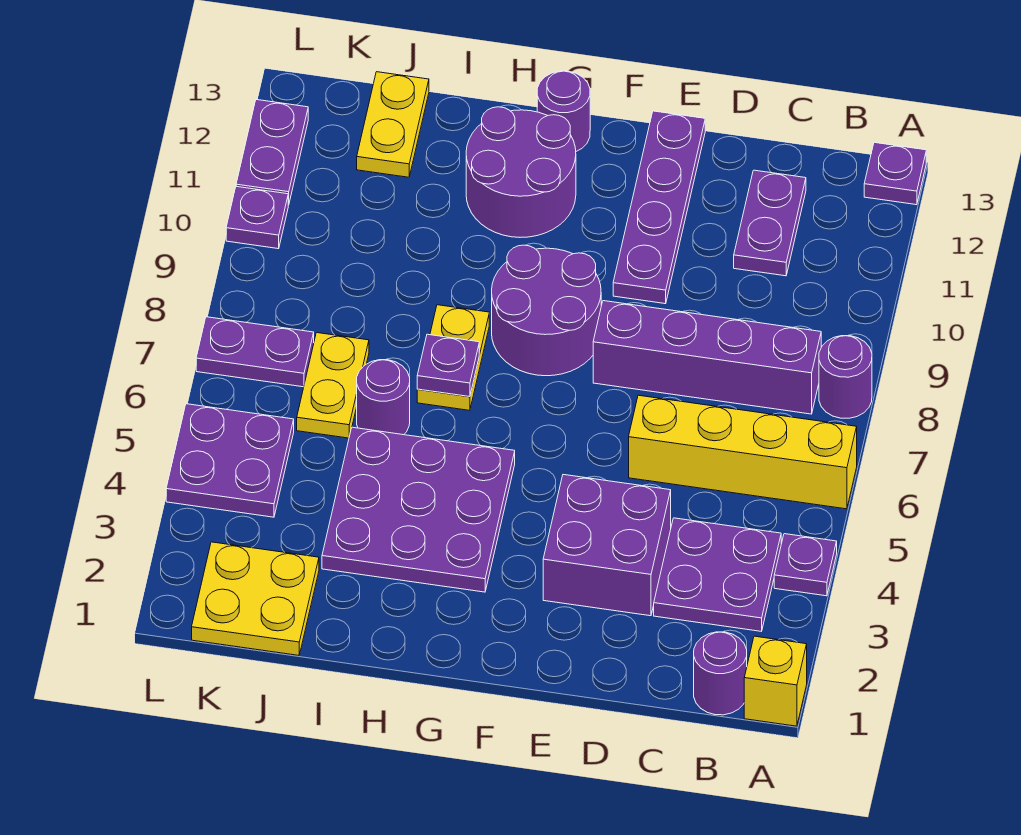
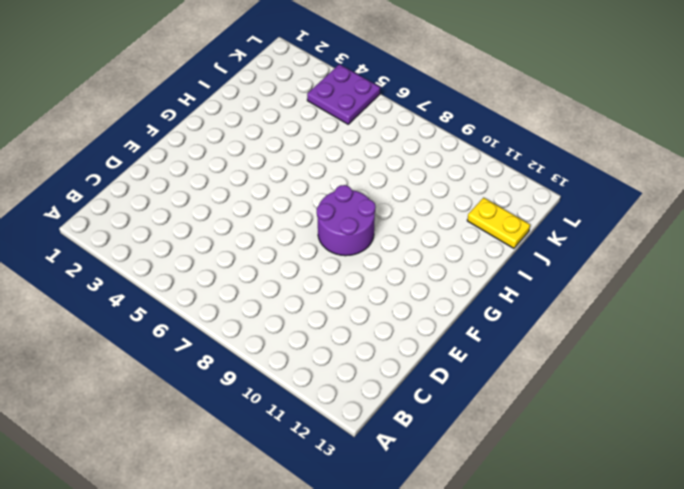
none -> yellow 1x1 brick [744,636,807,726]
none -> purple 1x1 plate [774,534,837,596]
none -> yellow 1x4 brick [629,395,857,509]

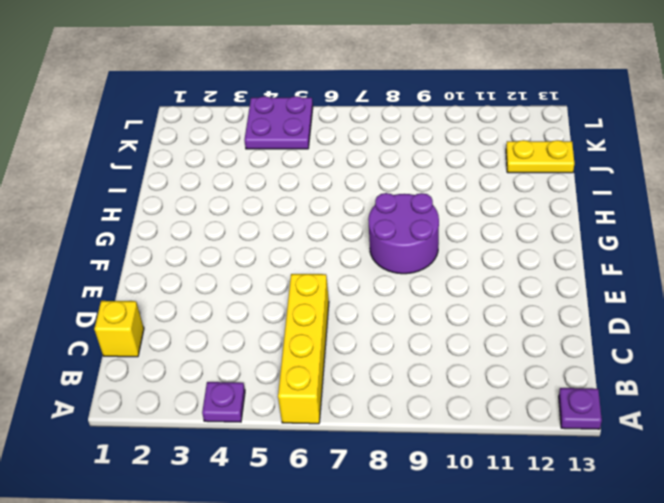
yellow 1x1 brick [94,301,144,357] -> yellow 1x1 brick moved to [744,636,807,726]
none -> purple 1x1 round brick [819,336,872,418]
none -> purple 1x1 round brick [694,632,747,715]
none -> purple 2x2 plate [654,518,781,631]

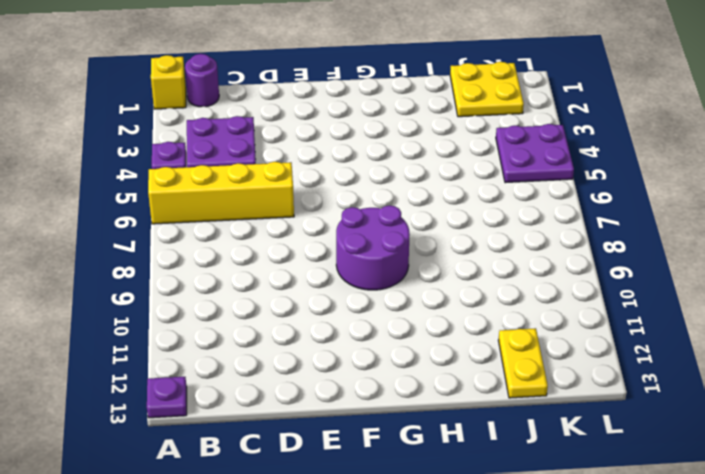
none -> purple 1x1 round brick [819,336,872,418]
none -> purple 1x4 brick [593,301,821,414]
none -> purple 1x2 plate [734,170,806,276]

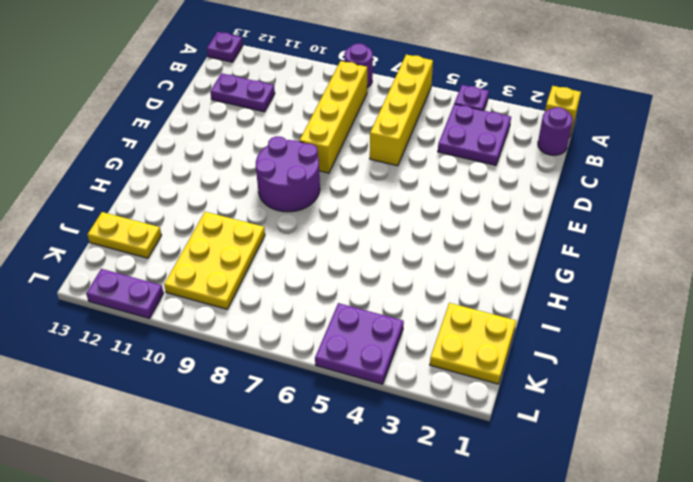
yellow 1x4 brick [300,61,367,173] -> purple 1x4 brick [593,301,821,414]
yellow 2x3 plate [164,212,265,309] -> none
none -> purple 2x2 brick [543,475,671,616]
none -> purple 1x4 plate [613,111,705,304]
none -> purple 3x3 plate [322,427,515,592]

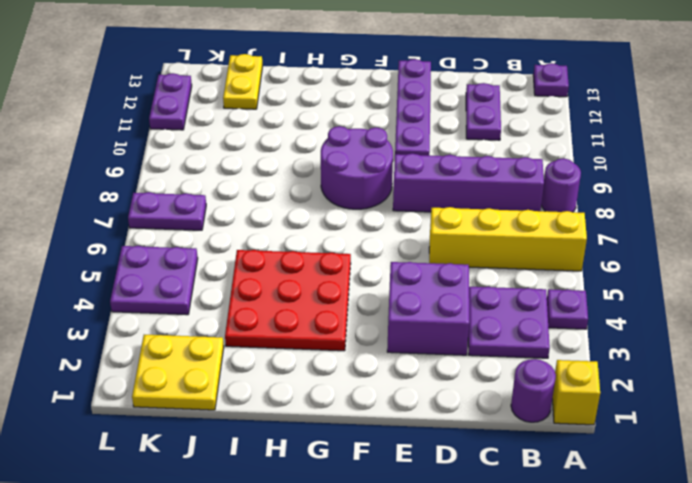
red 3x3 plate [225,250,351,351] -> purple 3x3 plate [322,427,515,592]
none -> purple 2x2 round brick [466,107,576,237]
none -> purple 1x1 round brick [537,71,590,151]
none -> yellow 1x2 plate [417,305,489,410]

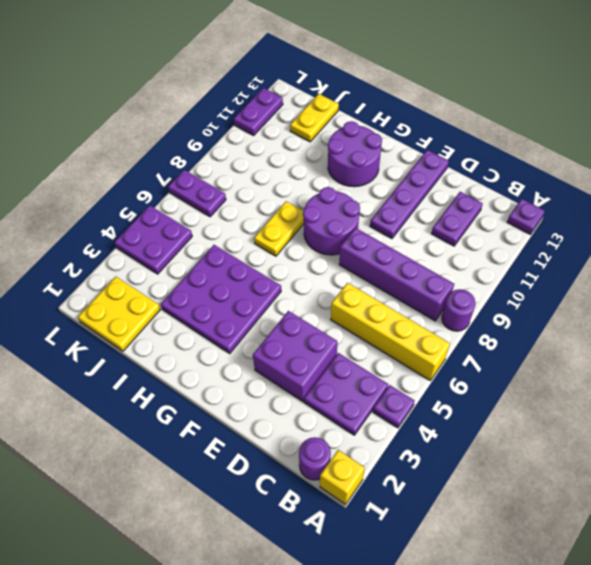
none -> purple 1x1 round brick [537,71,590,151]
none -> purple 1x1 round brick [357,360,410,435]
none -> yellow 1x2 plate [297,333,369,438]

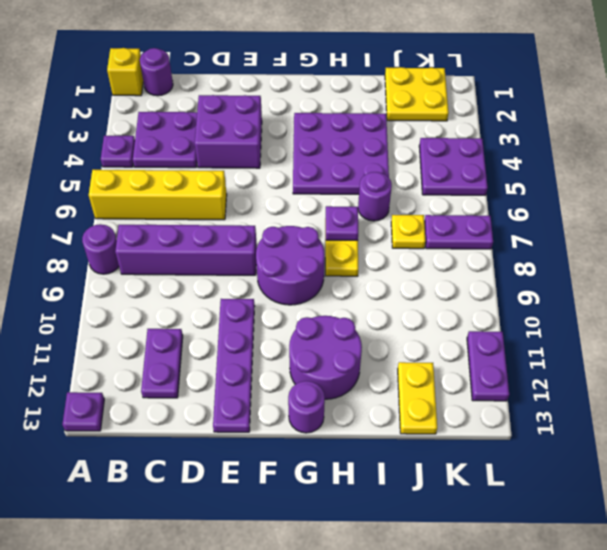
yellow 1x1 plate [391,215,426,249] -> yellow 1x2 plate [297,333,369,438]
none -> purple 1x1 plate [226,186,288,249]

